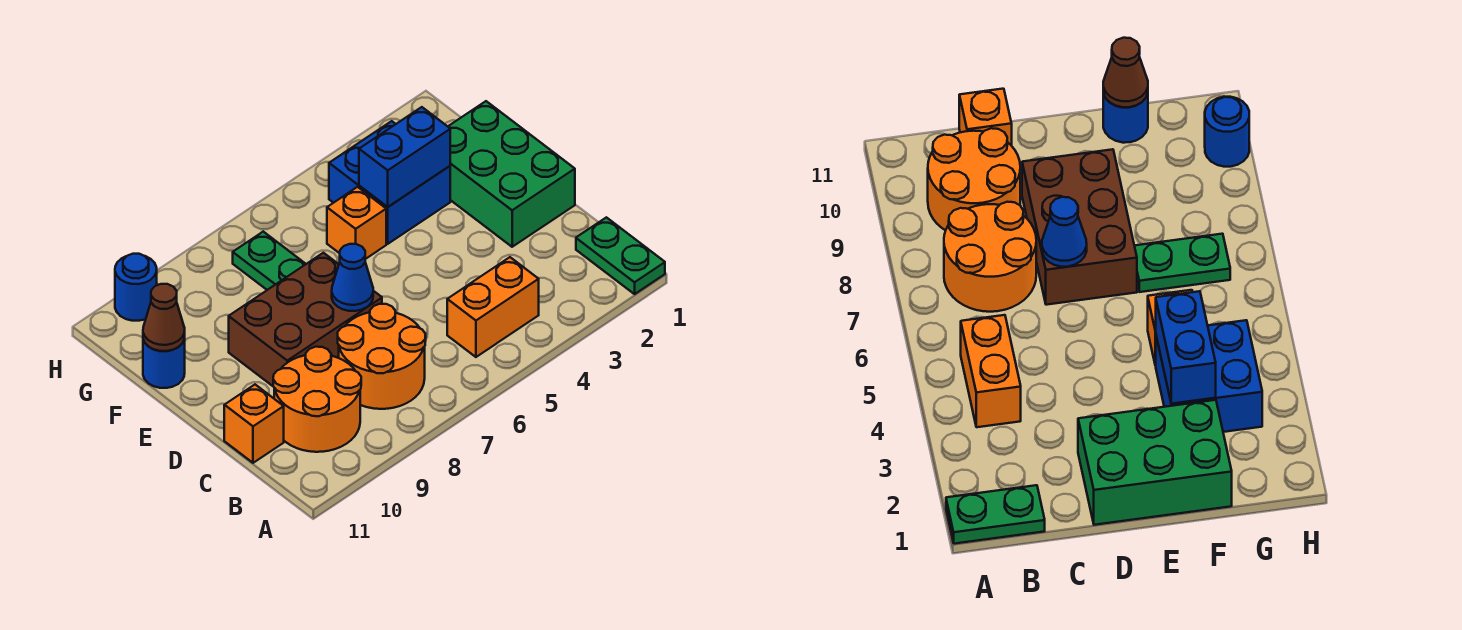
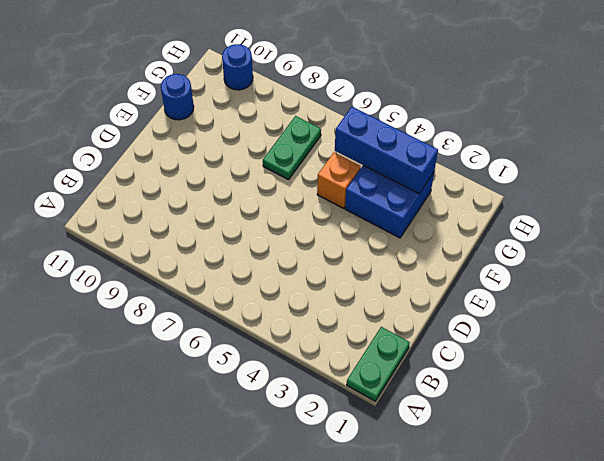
blue 1x3 brick [335,107,438,193] -> none
none -> orange 1x2 brick [447,257,539,357]
none -> orange 2x2 round brick [338,304,426,409]
none -> orange 2x2 round brick [273,347,361,452]

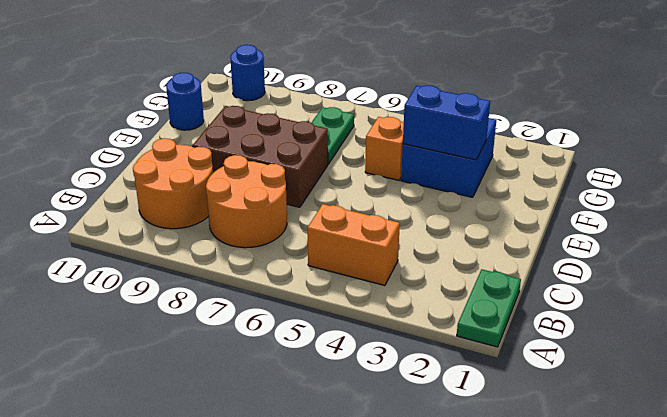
none -> orange 1x1 brick [224,385,284,463]
none -> green 2x3 brick [448,101,575,247]
none -> blue 1x1 cone [332,244,373,311]

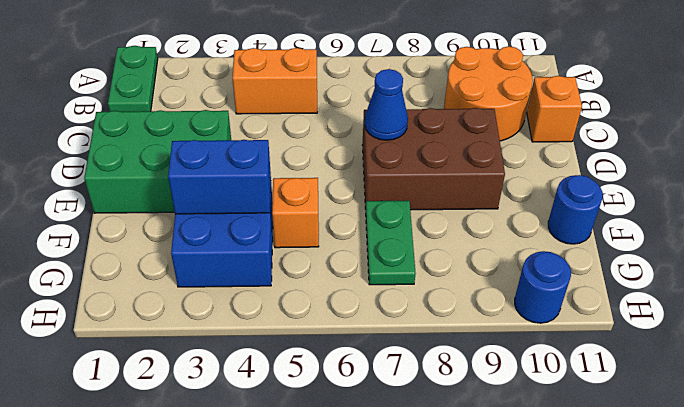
green 2x3 brick [84,110,231,213] -> green 2x3 brick turned to [448,101,575,247]
none -> orange 2x2 round brick [338,304,426,409]
none -> brown 1x1 cone [143,284,185,351]

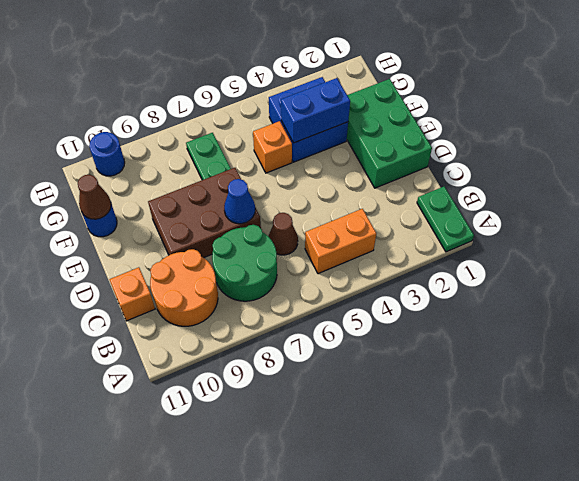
green 2x2 round brick [212,225,277,301] -> orange 2x2 round brick [338,304,426,409]
brown 1x1 cone [268,213,298,255] -> none

